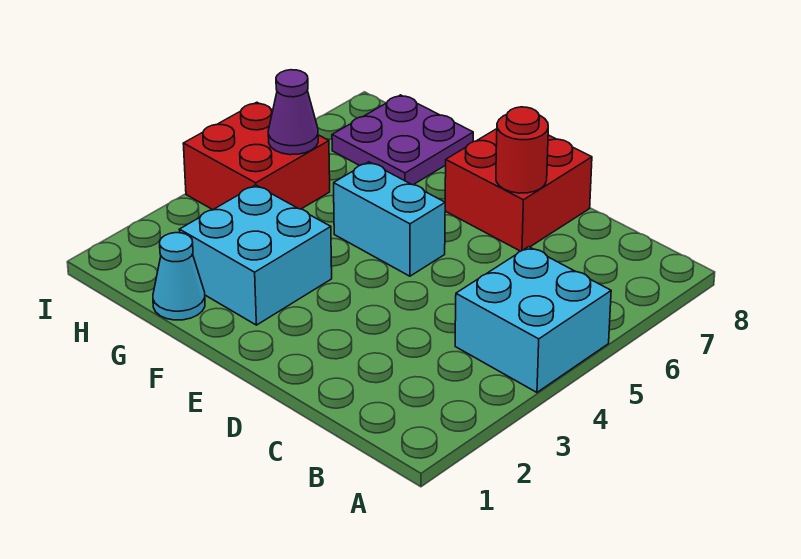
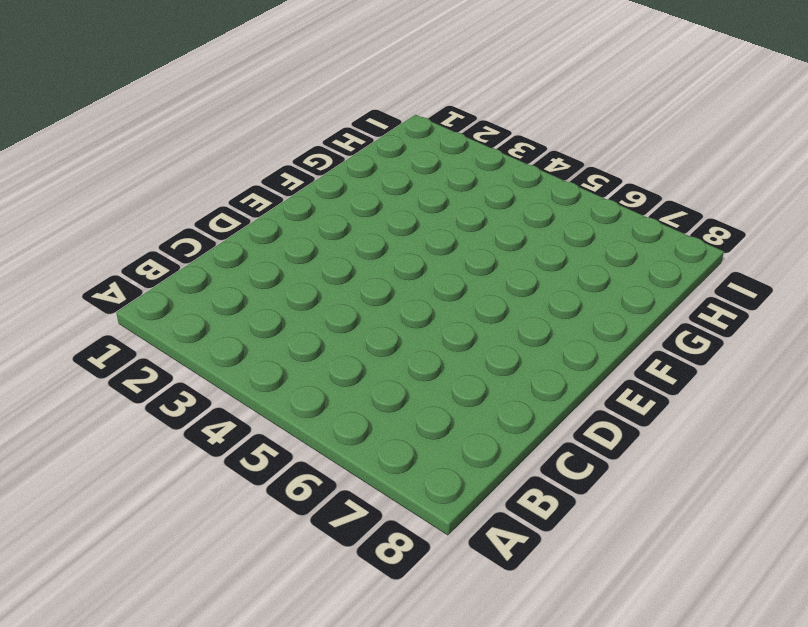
none -> cyan 2x2 brick [455,247,611,392]
none -> red 2x2 brick [445,129,592,251]

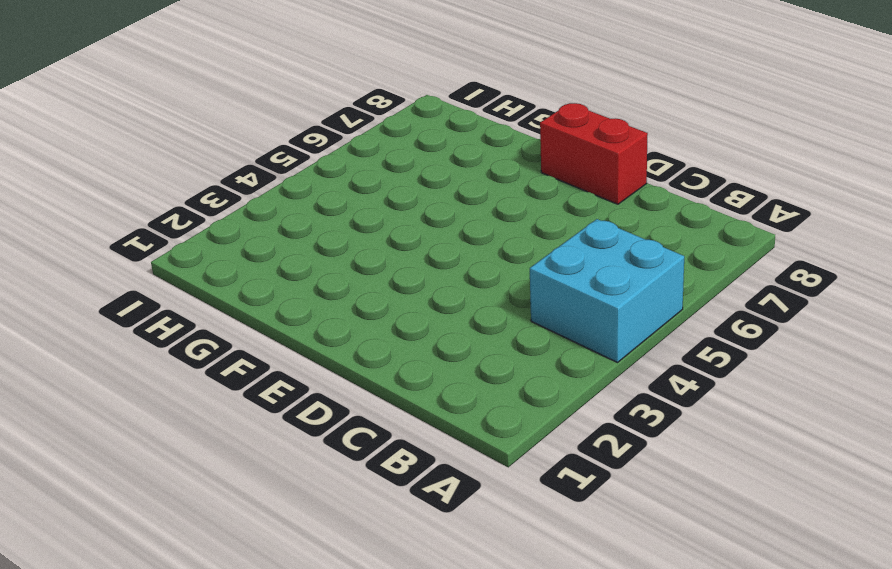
red 1x2 brick [540,103,648,204] -> red 2x2 brick [445,129,592,251]
none -> cyan 1x2 brick [334,162,445,276]
none -> cyan 2x2 brick [179,185,332,325]

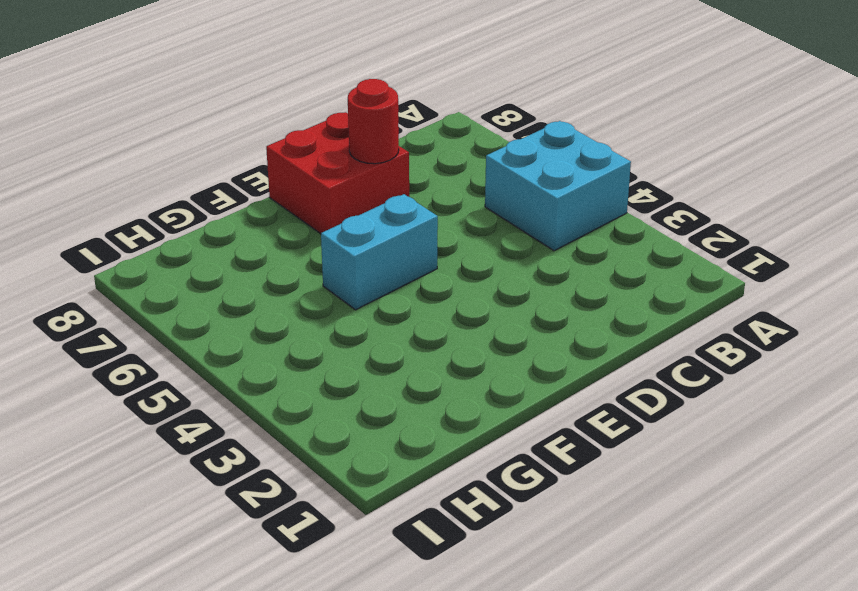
none -> cyan 2x2 brick [179,185,332,325]
none -> cyan 1x1 cone [153,233,205,320]

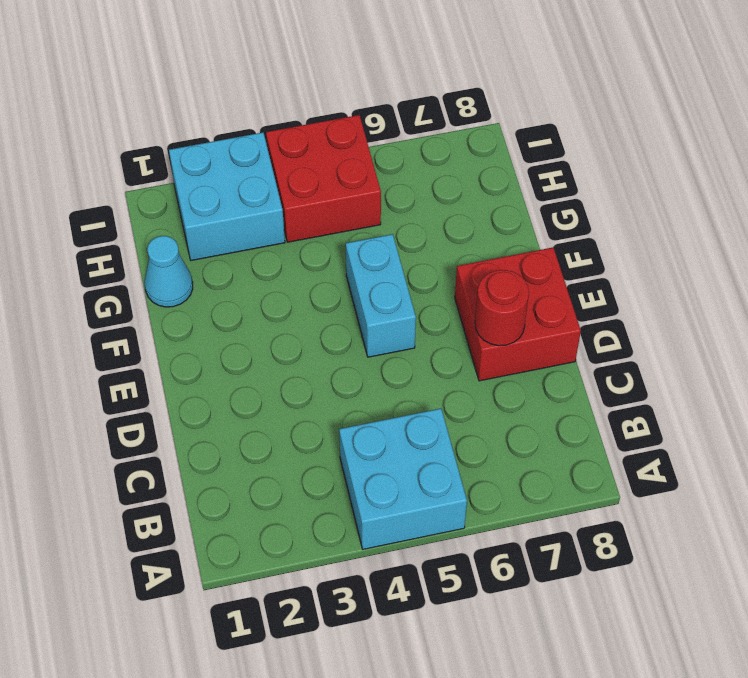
cyan 2x2 brick [169,133,285,260] -> cyan 2x2 brick moved to [179,185,332,325]
none -> purple 2x2 plate [332,95,473,185]
none -> purple 1x1 cone [268,70,318,155]

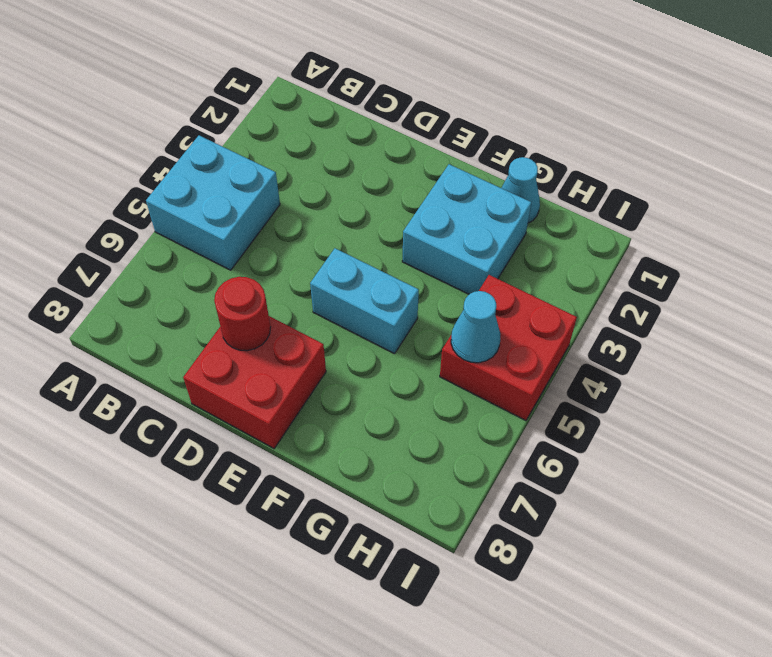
cyan 1x1 cone [451,291,500,363] -> purple 1x1 cone [268,70,318,155]
none -> purple 2x2 plate [332,95,473,185]

